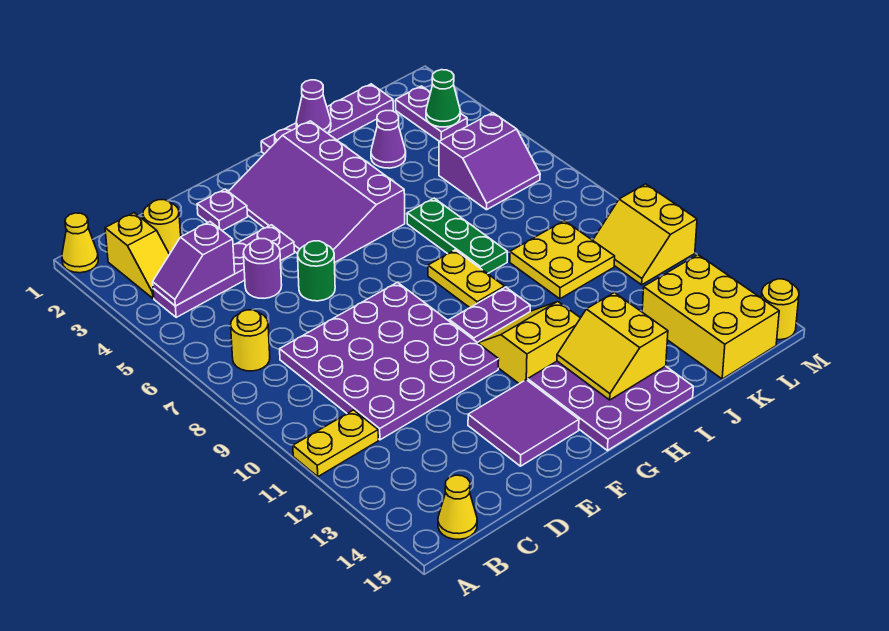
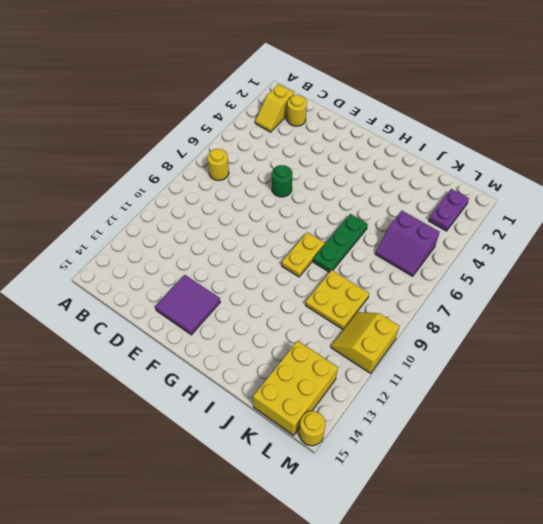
none -> yellow 1x1 cone [62,213,98,273]
none -> yellow 1x2 plate [293,410,378,477]
none -> purple 1x4 plate [153,225,294,317]
none -> yellow 1x1 cone [438,475,477,539]

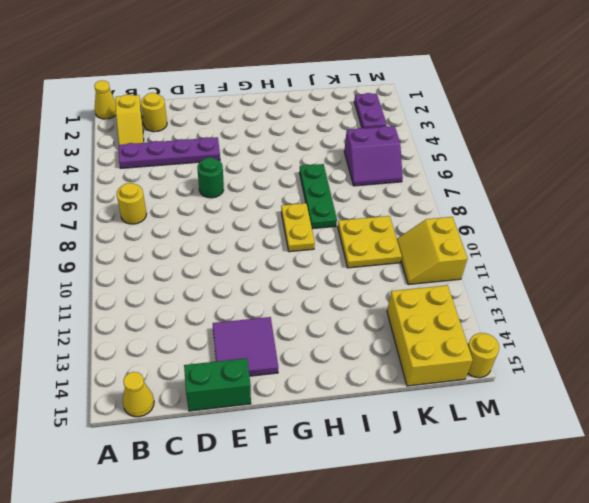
green 1x2 brick [184,358,251,411] -> none
none -> yellow 1x2 plate [293,410,378,477]
none -> purple 4x4 plate [280,282,499,440]
none -> purple 1x1 round brick [243,239,282,298]
none -> purple 1x1 plate [197,189,248,230]

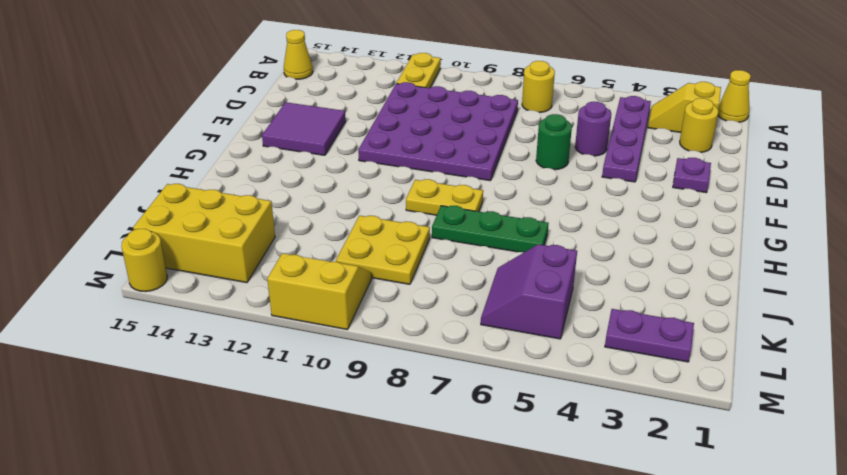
none -> purple 3x4 slope [228,121,405,263]
none -> purple 1x2 plate [449,287,530,342]
none -> yellow 2x2 slope [477,301,580,384]
none -> purple 3x3 plate [528,361,693,451]

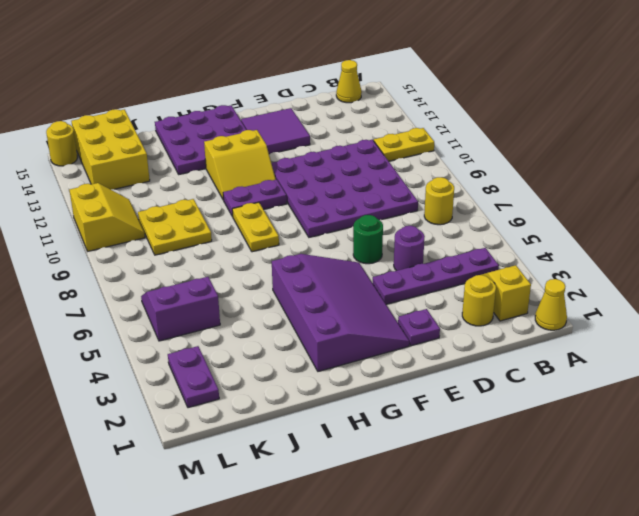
none -> purple 1x4 plate [261,84,393,154]
none -> green 1x3 plate [407,198,507,274]
none -> purple 1x1 cone [371,111,406,168]
none -> purple 1x2 slope [153,222,235,306]

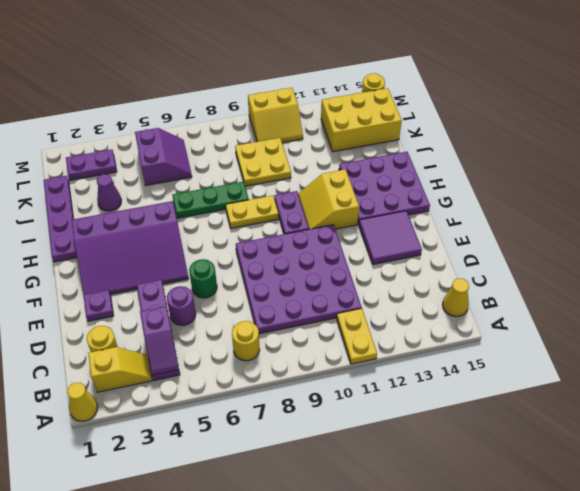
none -> yellow 2x2 slope [557,293,668,400]
none -> purple 1x1 cone [296,80,331,133]
none -> green 1x1 cone [426,70,460,127]

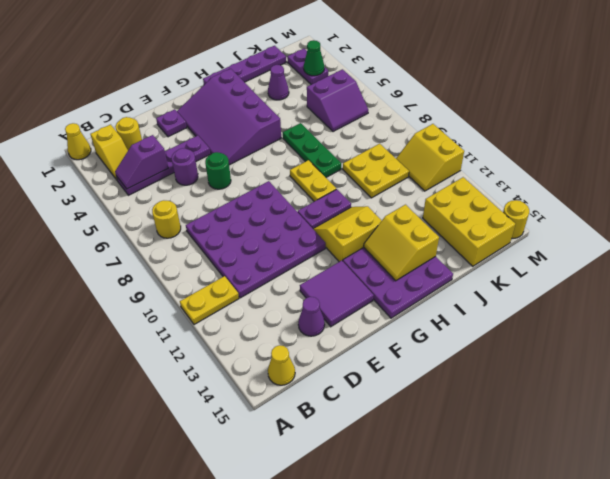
purple 1x1 cone [298,297,325,336] -> purple 1x1 cone moved to [296,80,331,133]

